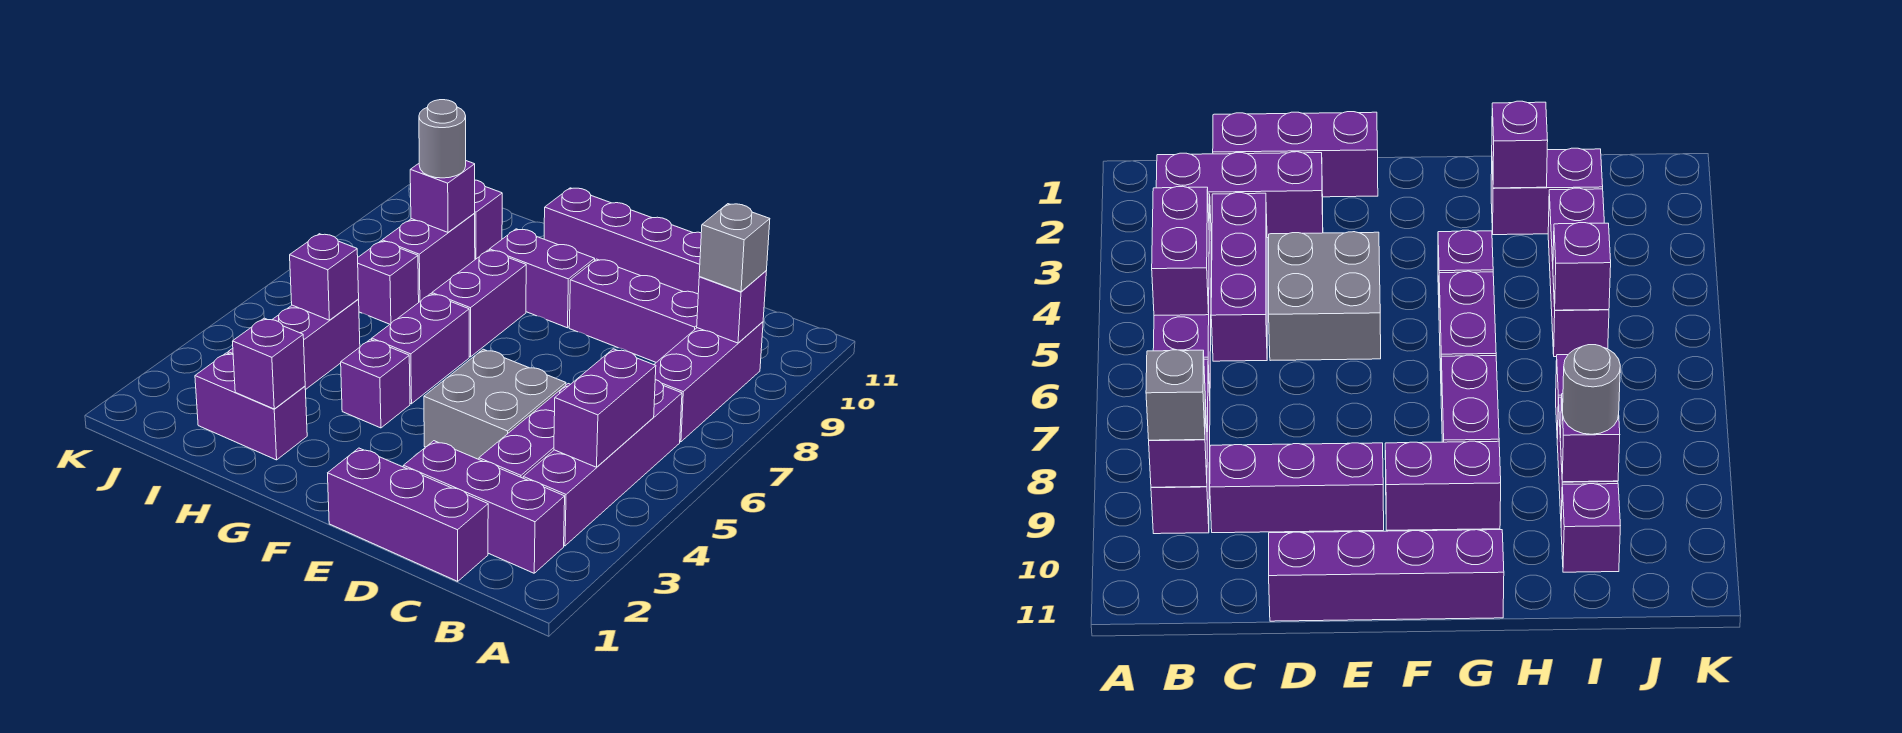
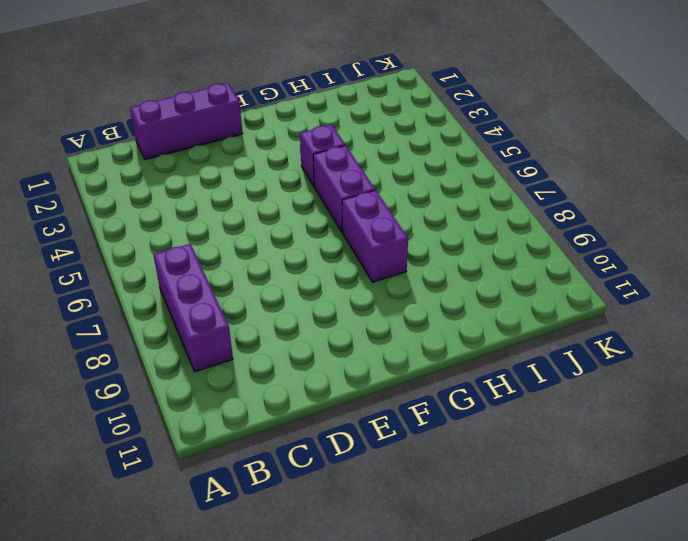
none -> purple 1x3 brick [403,441,565,573]
none -> purple 1x4 brick [523,380,682,546]
none -> purple 1x3 brick [479,384,570,478]

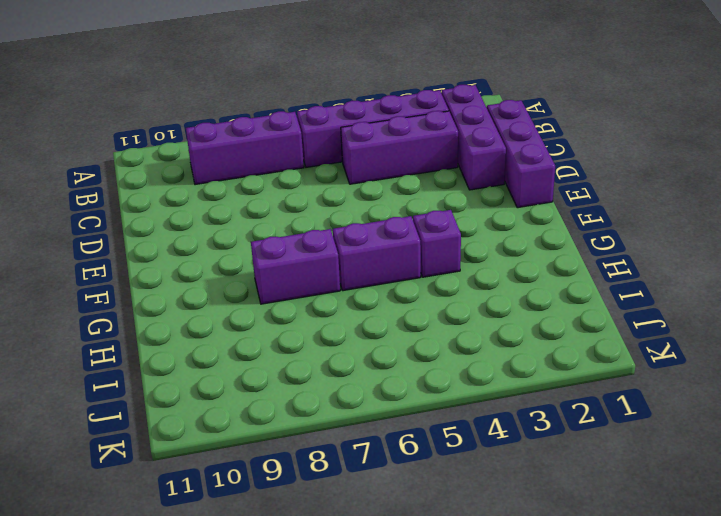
none -> purple 1x3 brick [569,259,698,362]
none -> grey 2x2 brick [424,349,566,459]
none -> purple 1x4 brick [544,188,701,294]

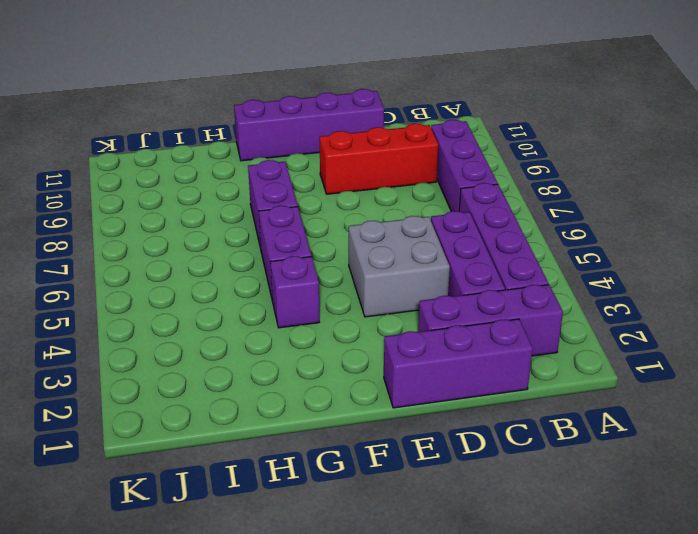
red 1x3 brick [319,123,438,194] -> purple 1x3 brick [569,259,698,362]
none -> purple 1x2 brick [490,229,595,328]
none -> purple 1x2 brick [195,353,307,460]
none -> purple 1x3 brick [228,300,360,390]

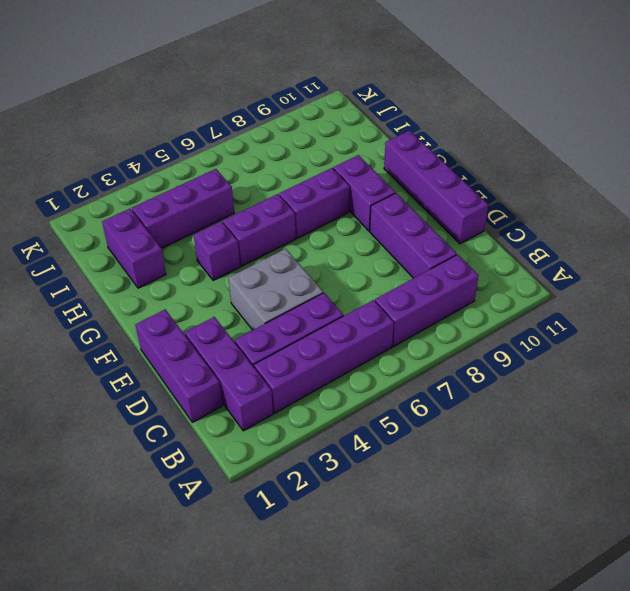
none -> purple 1x1 brick [358,241,419,324]
none -> purple 1x2 brick [382,214,475,302]
none -> purple 1x1 brick [474,180,502,260]

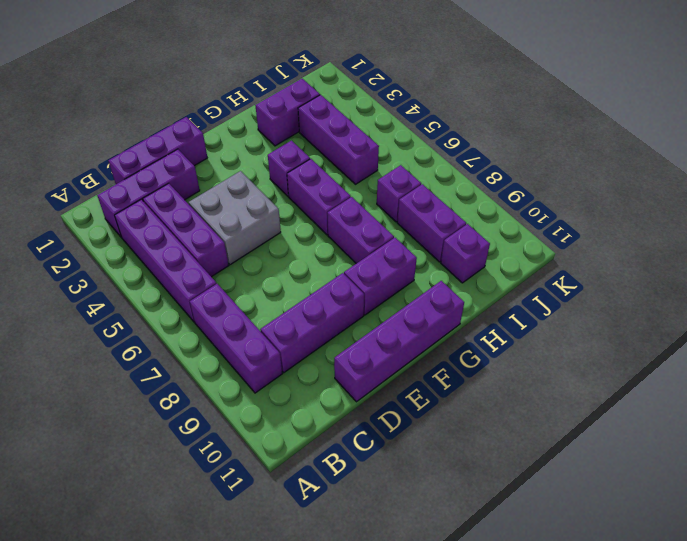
none -> purple 1x2 brick [554,349,656,467]
none -> purple 1x1 brick [697,271,766,343]
none -> purple 1x1 brick [233,318,305,409]

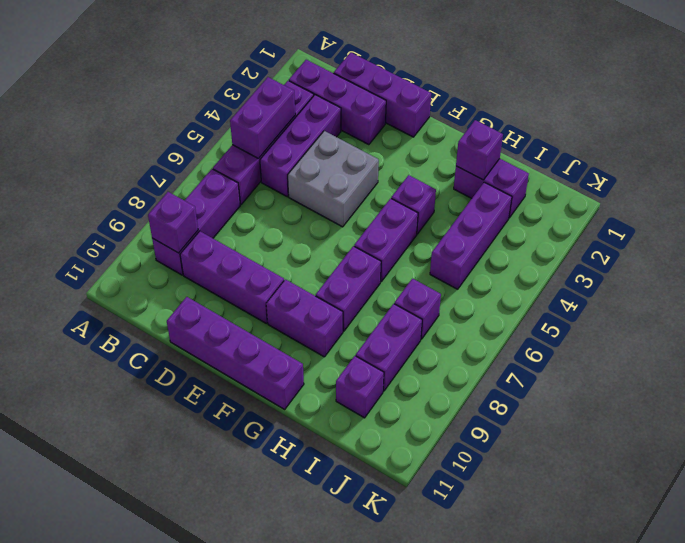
none -> purple 1x1 brick [290,234,359,320]
none -> purple 1x1 brick [410,161,475,232]
none -> grey 1x1 brick [699,204,770,292]

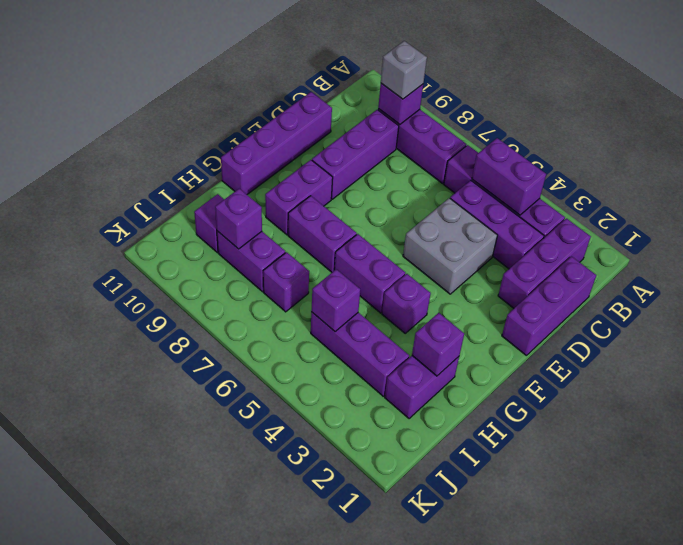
none -> grey 1x1 round brick [419,100,466,178]

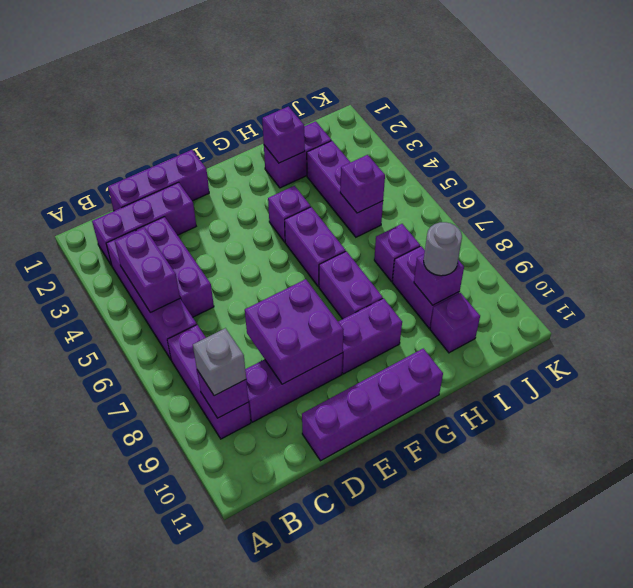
purple 2x2 brick [245,279,344,384] -> none
none -> grey 2x2 brick [424,349,566,459]

